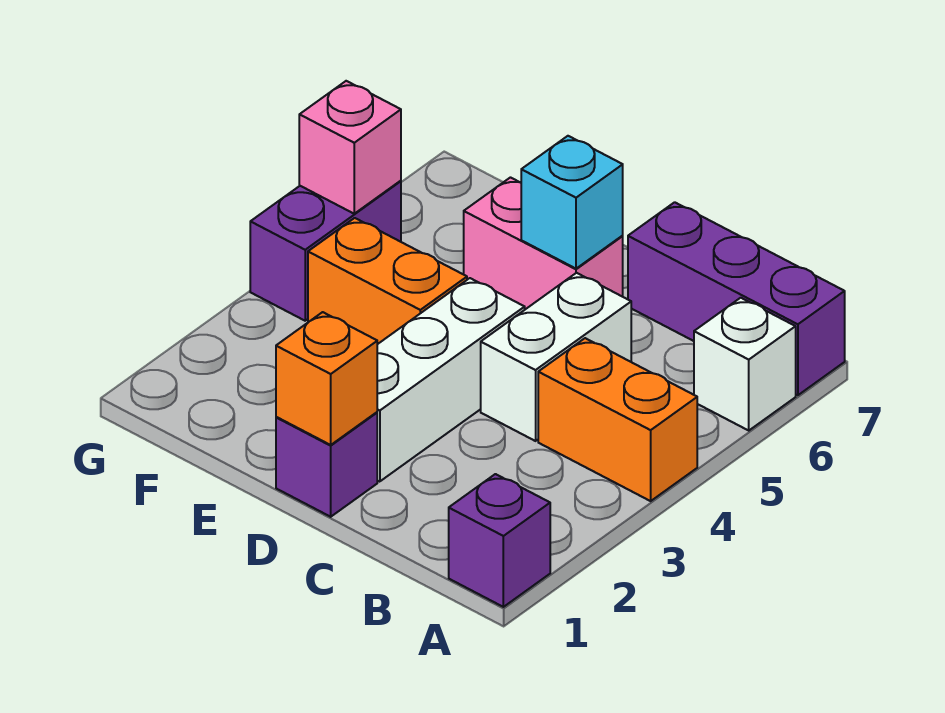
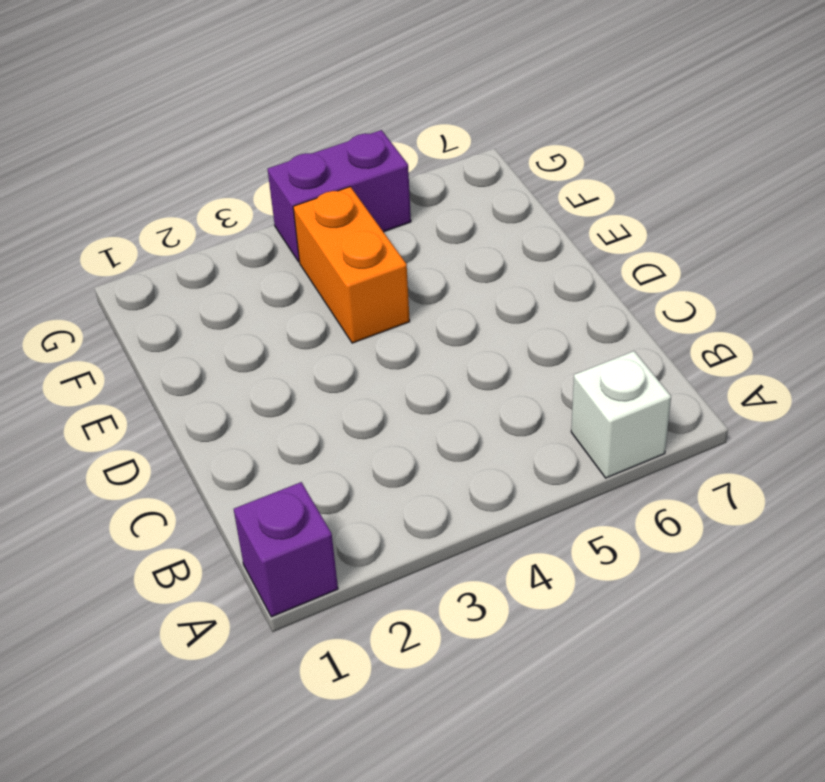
none -> orange 1x2 brick [538,338,697,501]
none -> purple 1x3 brick [628,202,845,395]
none -> white 1x2 brick [481,273,631,441]

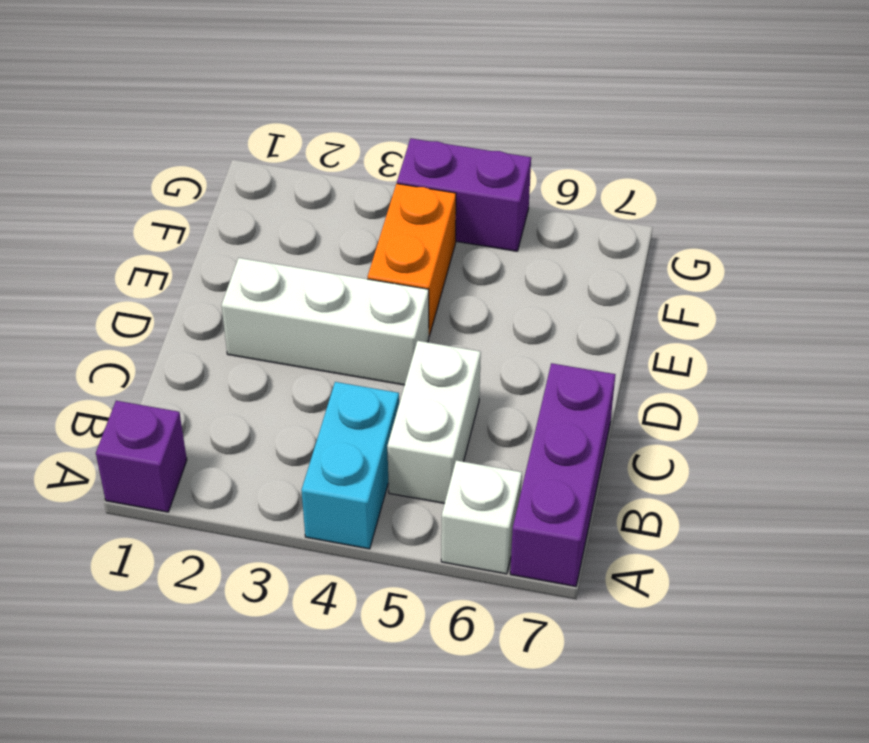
cyan 1x2 brick [301,382,399,549] -> orange 1x2 brick [538,338,697,501]
white 1x2 brick [387,341,481,503] -> white 1x2 brick turned to [481,273,631,441]
none -> purple 1x1 brick [276,412,377,517]
none -> pink 1x2 brick [464,178,623,309]
none -> orange 1x1 brick [276,312,377,445]

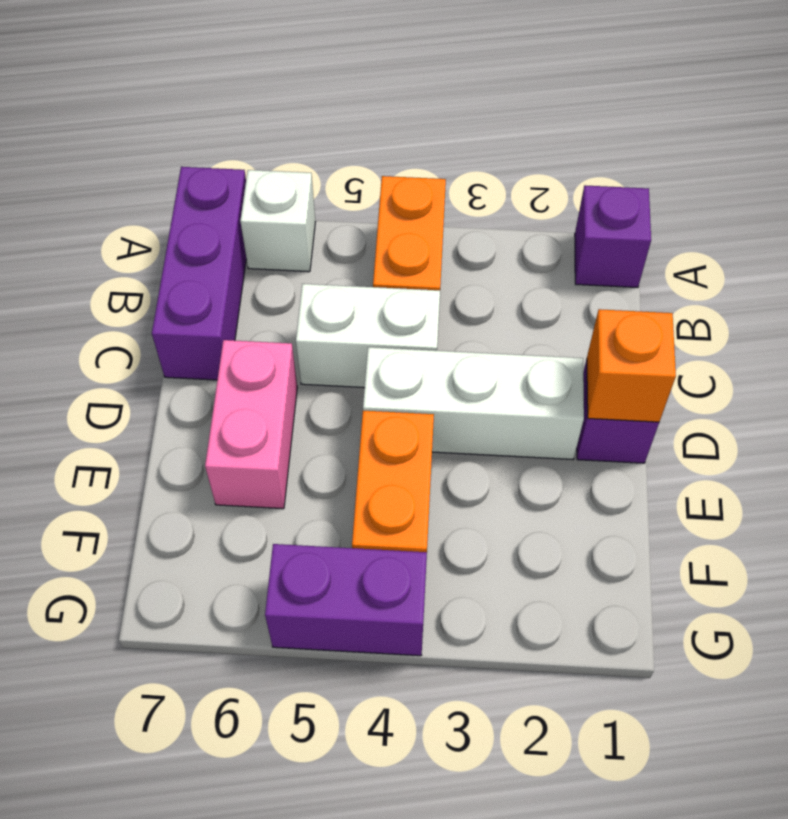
none -> cyan 1x1 brick [521,136,623,269]
none -> pink 1x1 brick [299,81,401,214]

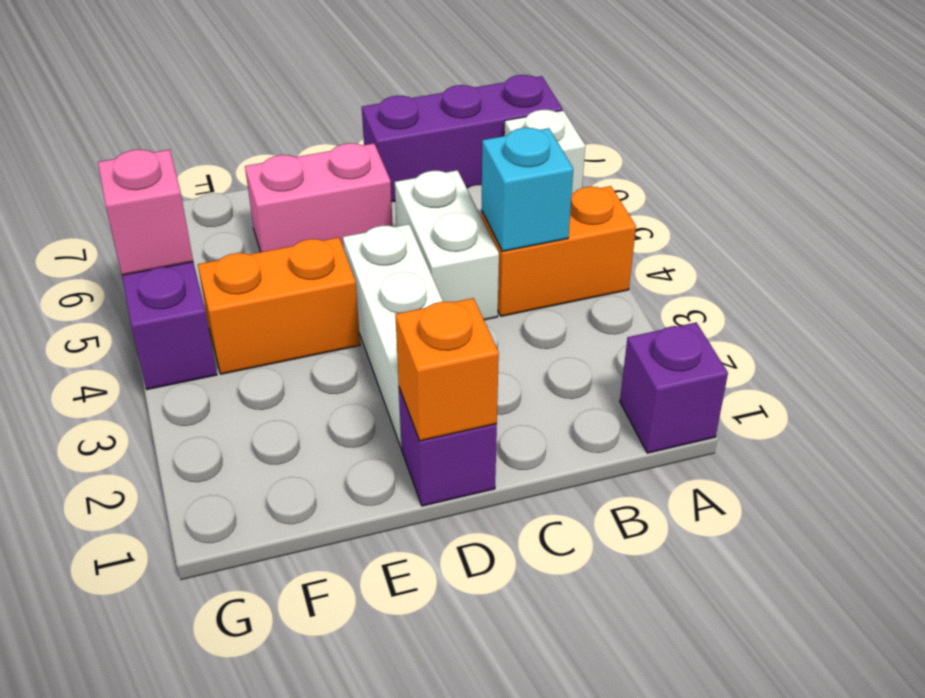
cyan 1x1 brick [481,128,573,251] -> cyan 1x1 brick moved to [521,136,623,269]

